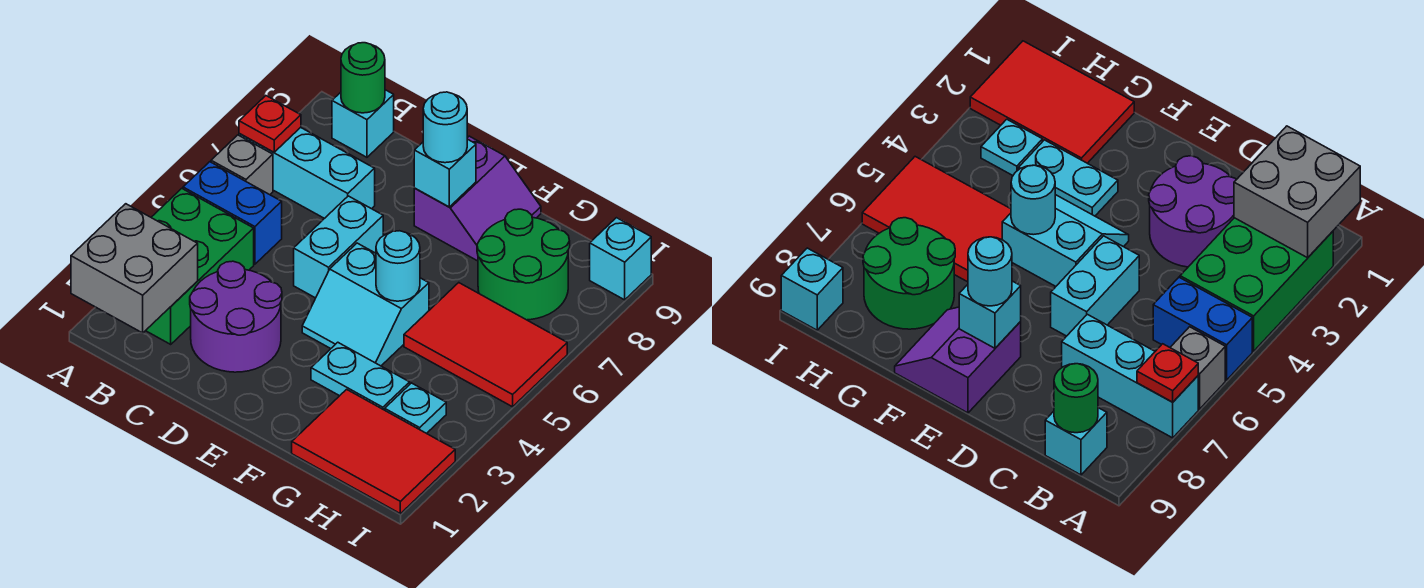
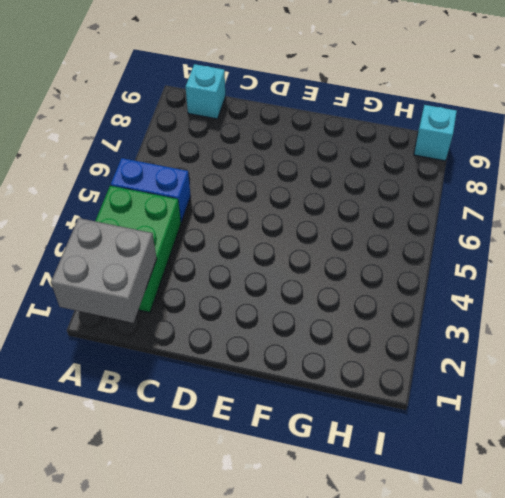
none -> grey 1x1 brick [211,135,273,195]
none -> cyan 1x3 brick [239,127,375,219]
none -> purple 2x2 round brick [190,261,282,372]

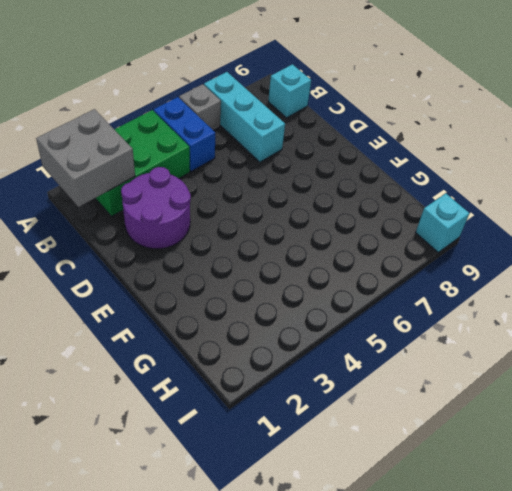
none -> cyan 1x2 brick [294,196,383,298]
none -> cyan 2x2 slope [302,243,429,366]
none -> purple 2x2 slope [414,136,541,261]

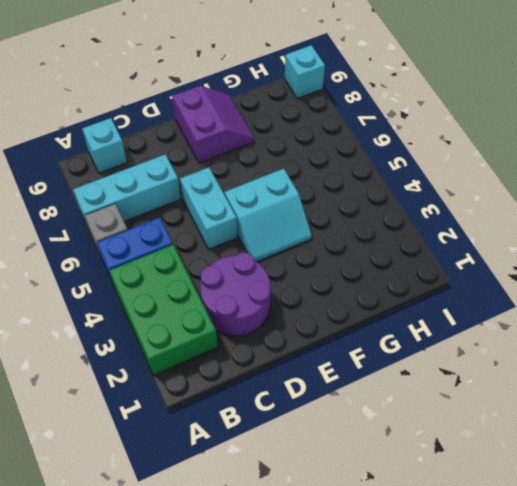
none -> cyan 1x2 plate [311,342,410,410]
none -> red 2x3 tile [292,389,455,514]
none -> red 2x3 tile [404,283,567,407]

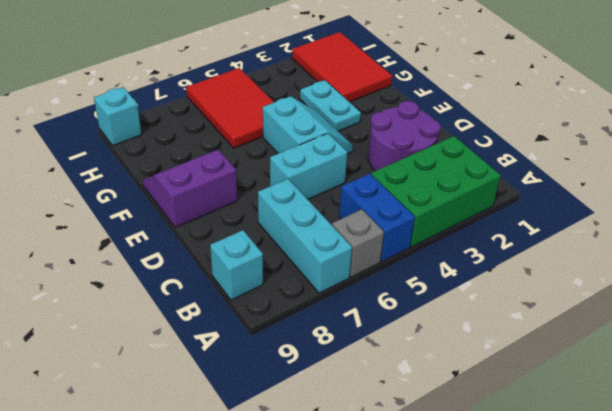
none -> green 2x2 round brick [477,209,570,320]
none -> cyan 1x1 plate [385,383,446,433]
none -> grey 2x2 brick [71,204,198,333]

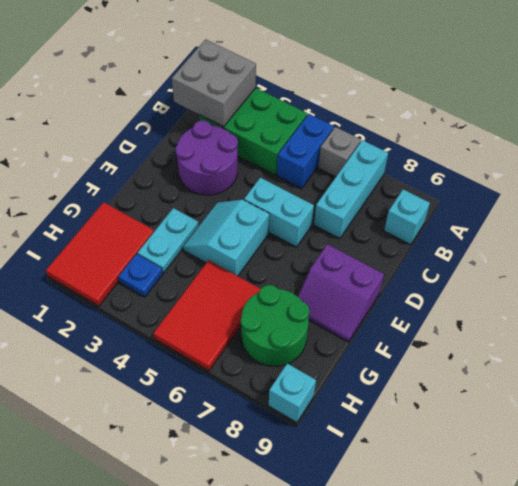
blue 1x1 plate [118,254,163,297] -> cyan 1x1 plate [385,383,446,433]
none -> red 1x1 plate [239,96,301,152]
none -> green 1x1 round brick [341,43,385,113]
none -> cyan 1x1 brick [414,139,476,207]

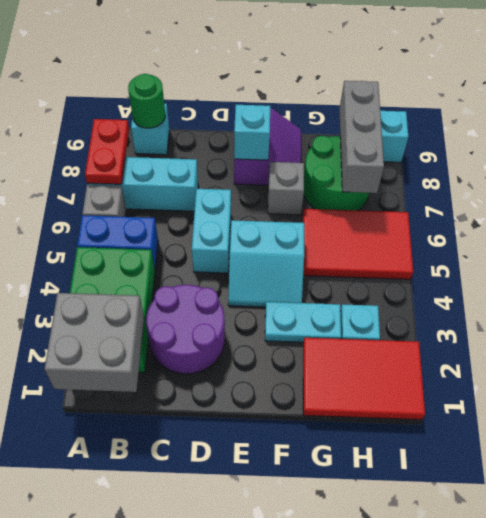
red 1x2 plate [85,119,129,184] -> red 1x1 plate [239,96,301,152]
grey 1x1 brick [268,162,304,215] -> none
grey 1x3 brick [339,81,384,193] -> none
none -> cyan 1x1 round brick [376,231,420,301]
none -> cyan 1x1 round brick [423,92,467,163]

